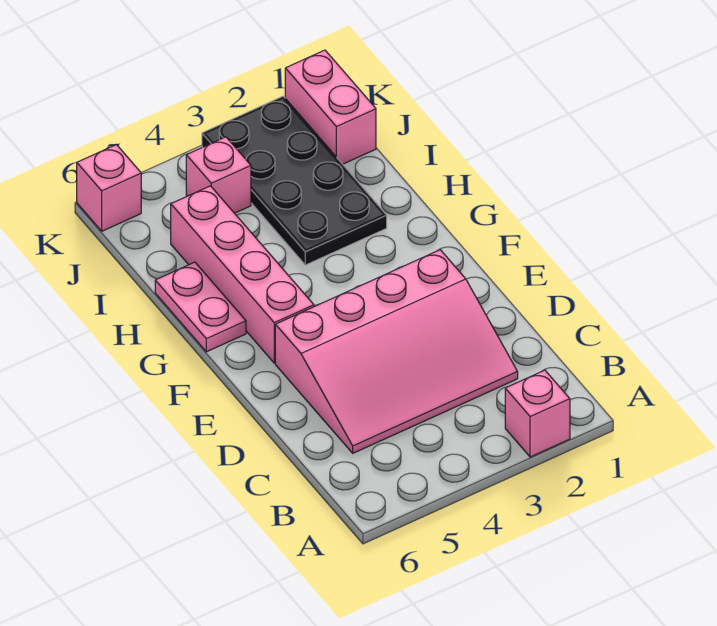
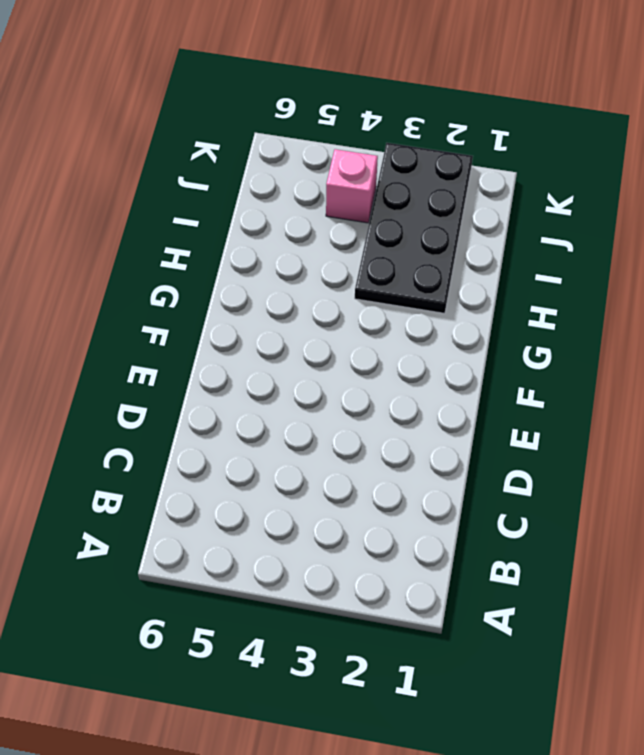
none -> pink 1x1 brick [505,370,570,457]
none -> pink 3x4 slope [275,250,518,453]

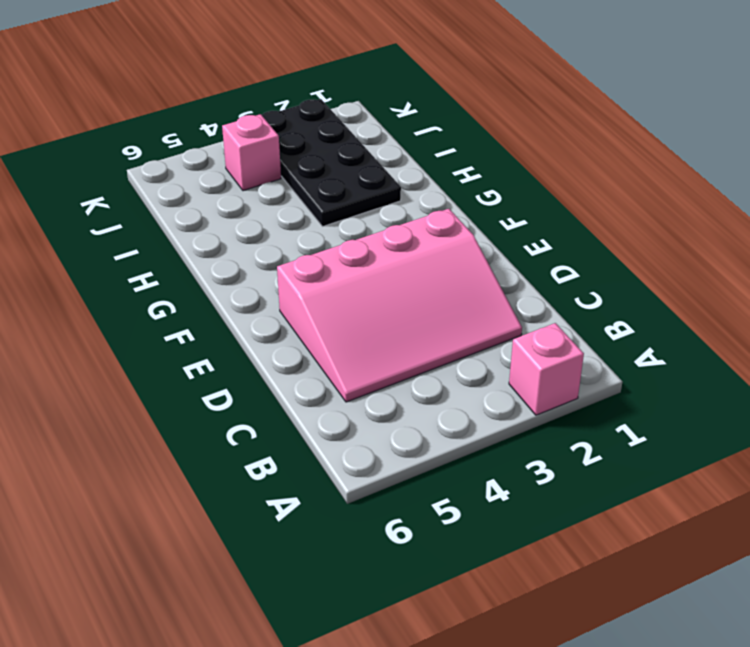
none -> pink 1x4 brick [171,186,314,363]
none -> pink 1x2 plate [155,262,246,352]

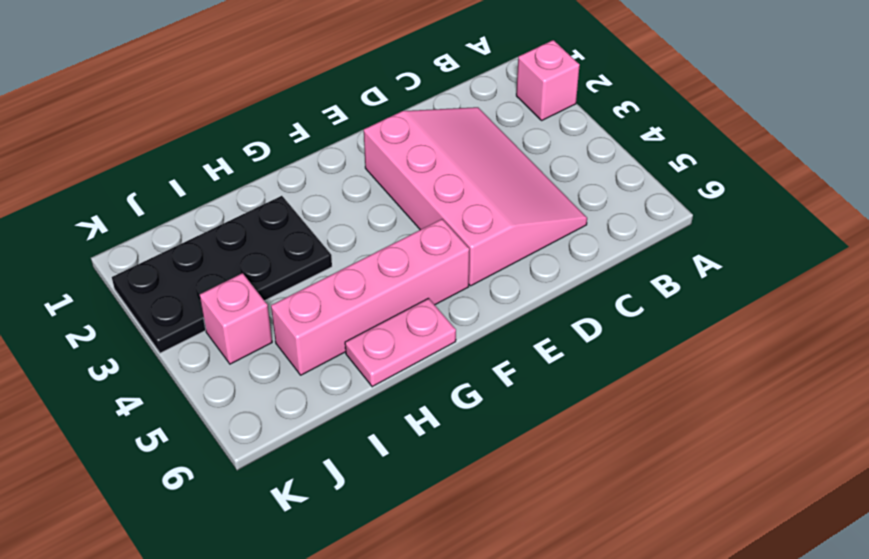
none -> pink 1x2 brick [285,50,376,164]
none -> pink 1x1 brick [77,145,141,231]

